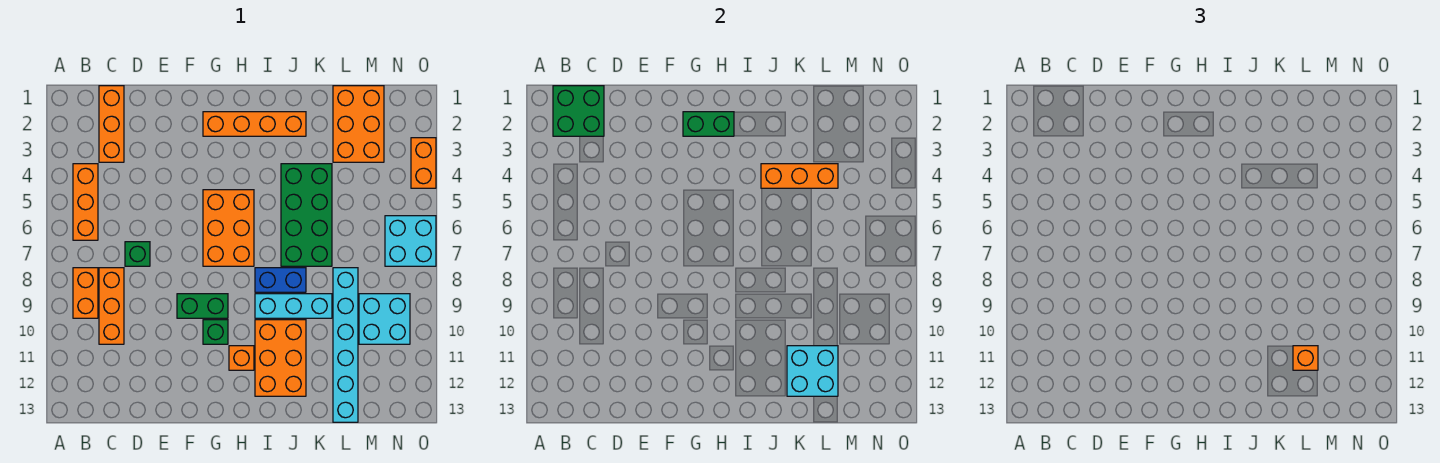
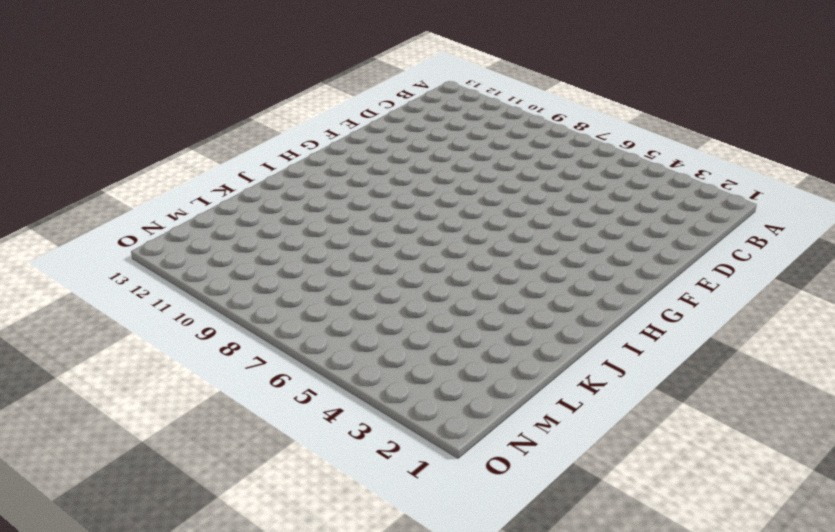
none -> orange 1x3 brick [73,164,98,240]
none -> orange 1x2 brick [73,268,98,318]
none -> orange 1x3 brick [99,86,124,162]

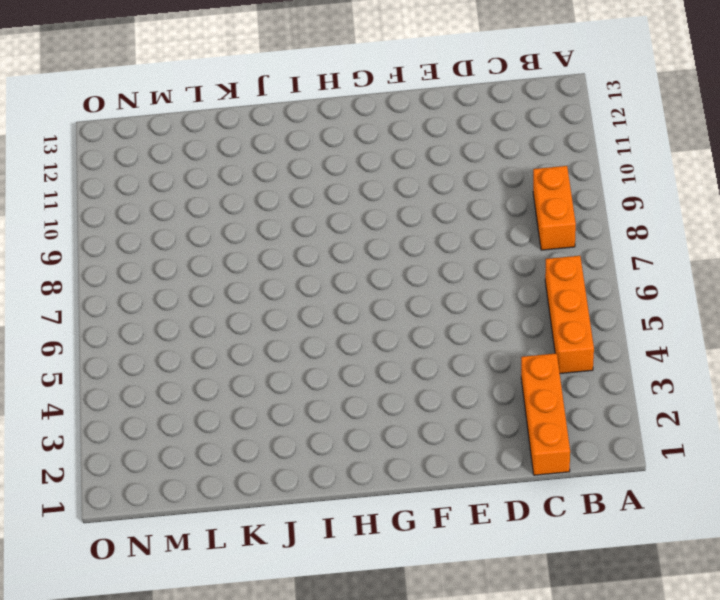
none -> orange 1x3 brick [99,268,124,344]
none -> green 1x1 brick [125,242,150,266]
none -> green 1x2 brick [177,294,228,318]

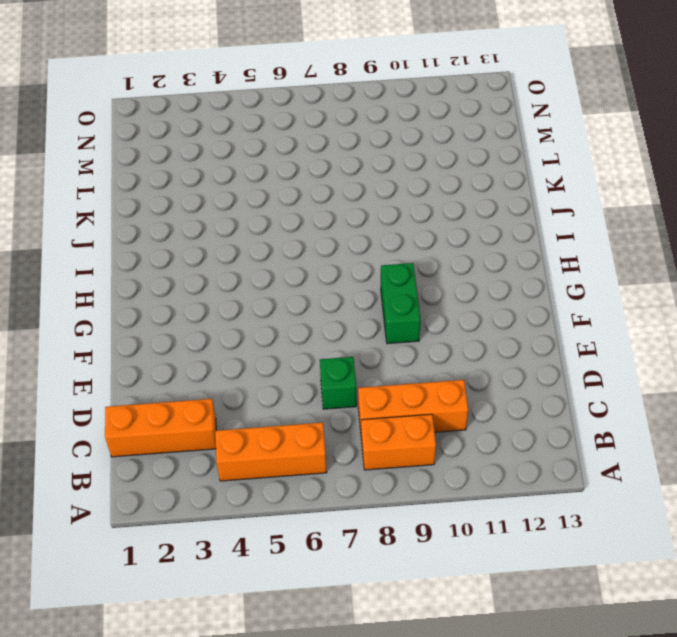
none -> orange 1x4 brick [203,112,306,136]
none -> orange 2x3 brick [203,190,254,266]
none -> green 1x1 brick [203,320,228,344]

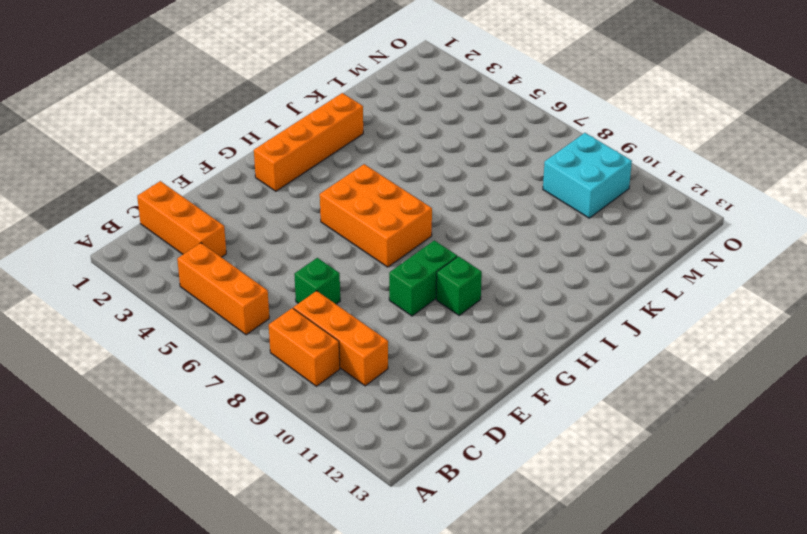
none -> orange 1x1 brick [229,346,254,370]
none -> blue 1x2 brick [255,268,306,292]
none -> cyan 1x3 brick [255,294,332,318]

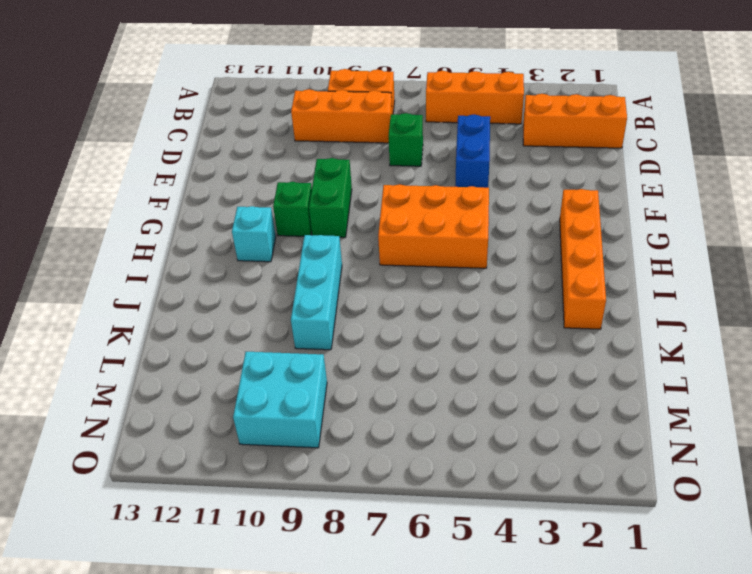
blue 1x2 brick [455,115,490,188] -> blue 1x2 brick moved to [255,268,306,292]
cyan 1x1 brick [232,206,276,262] -> orange 1x1 brick [229,346,254,370]
none -> orange 2x3 brick [255,320,306,396]
none -> green 2x4 brick [281,164,332,266]
none -> orange 2x3 brick [333,86,384,162]

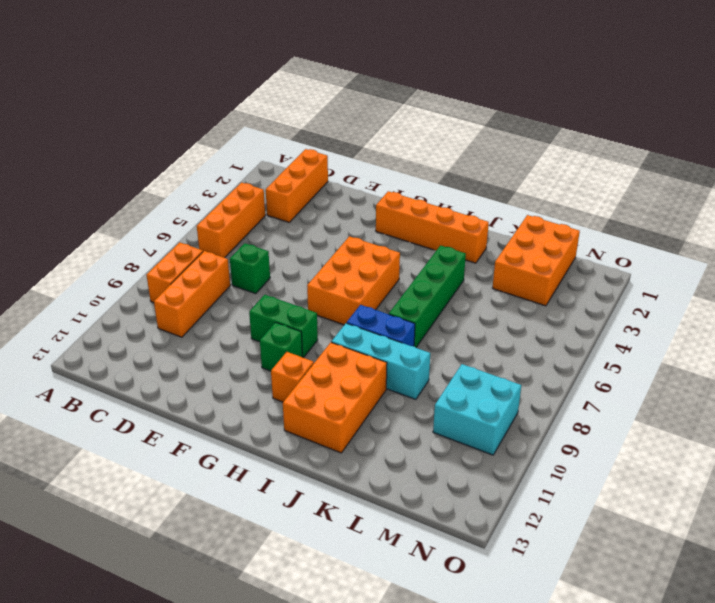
green 1x4 brick [389,246,466,347] -> green 2x4 brick [281,164,332,266]
none -> cyan 1x6 brick [333,268,358,422]
none -> cyan 2x2 brick [385,216,436,266]
none -> orange 1x2 brick [411,138,436,188]

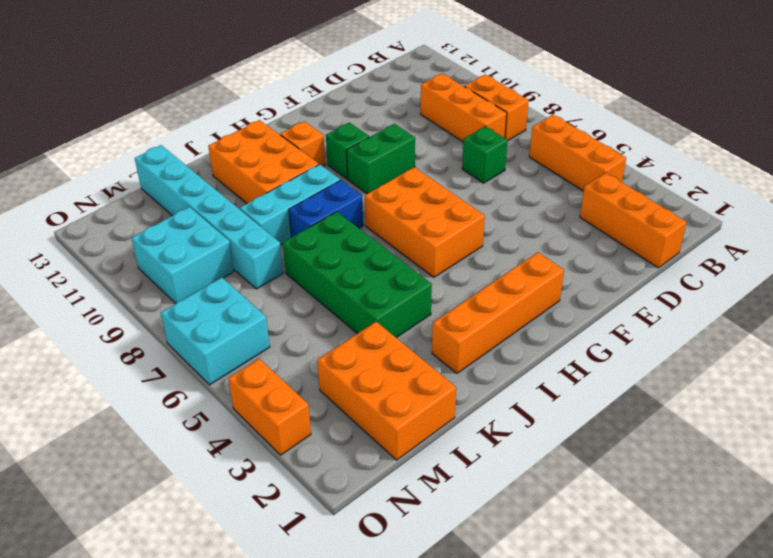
none -> green 2x2 brick [553,86,604,136]
none -> green 1x2 brick [683,112,734,136]
none -> orange 1x3 brick [761,164,838,188]

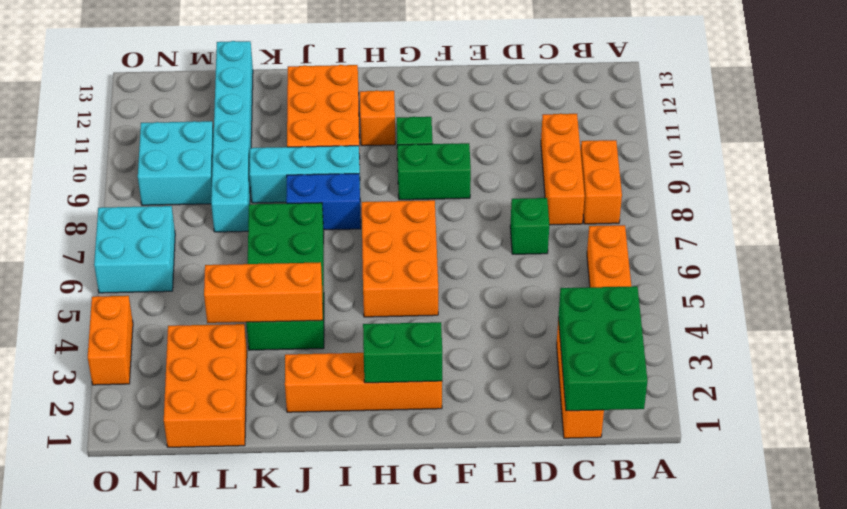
green 2x3 brick [558,286,647,411] -> green 2x2 brick [553,86,604,136]
none -> cyan 2x2 brick [787,346,838,396]
none -> orange 1x1 brick [1293,346,1318,370]

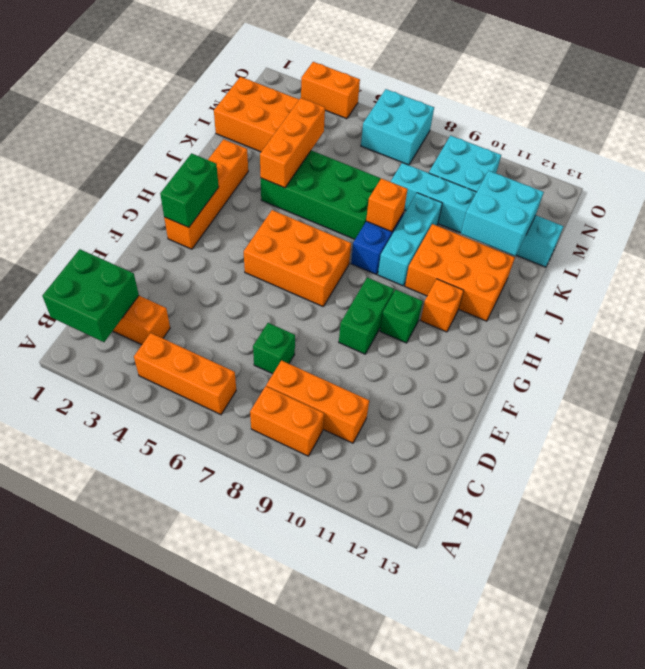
orange 1x1 brick [366,178,407,232] -> orange 1x1 brick moved to [1293,346,1318,370]

